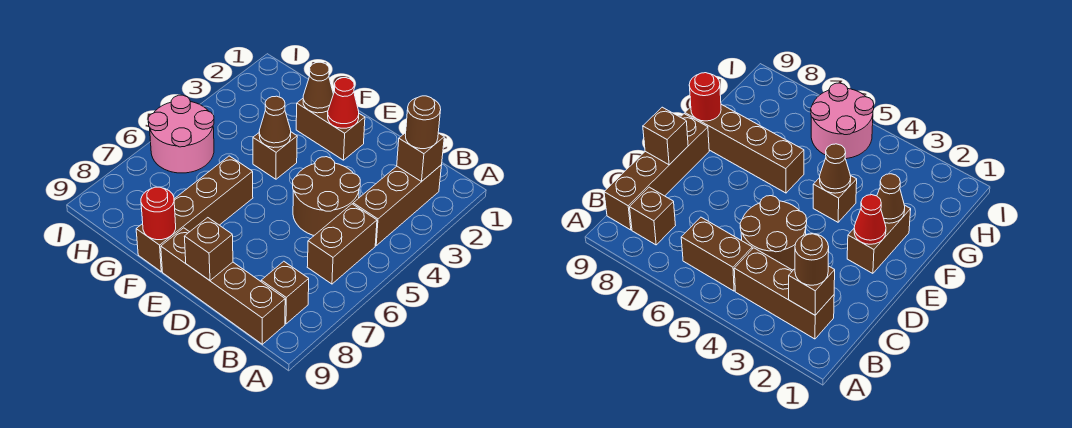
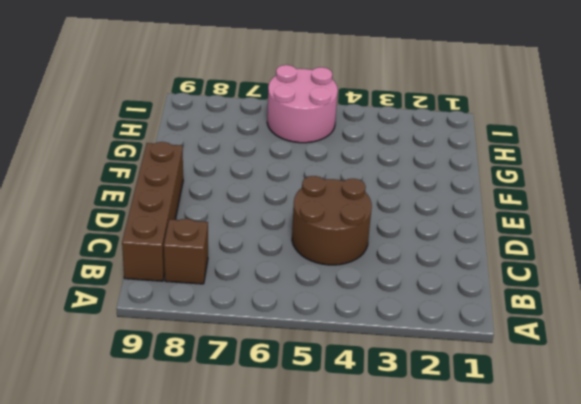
none -> brown 1x3 brick [353,165,442,245]
none -> brown 1x2 brick [307,204,377,284]
none -> brown 1x2 brick [296,99,365,160]

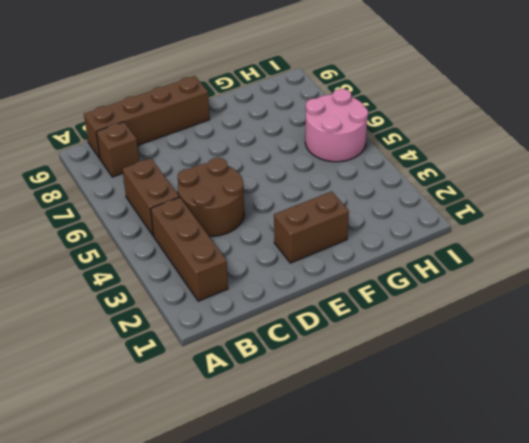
none -> brown 1x1 brick [253,132,297,179]
none -> brown 1x4 brick [136,156,253,272]
none -> brown 1x1 brick [397,133,444,181]

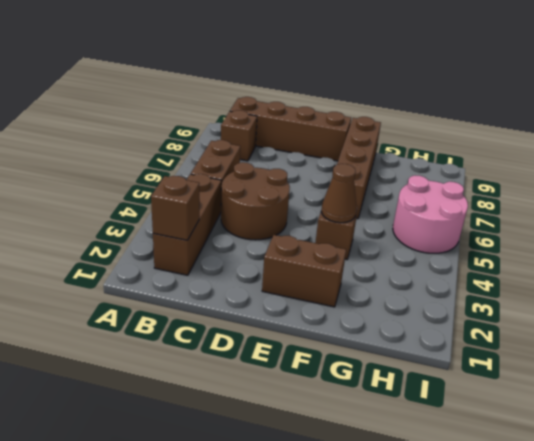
none -> brown 1x1 brick [184,218,233,280]
none -> red 1x1 cone [328,78,359,128]
none -> brown 1x1 cone [303,62,333,113]

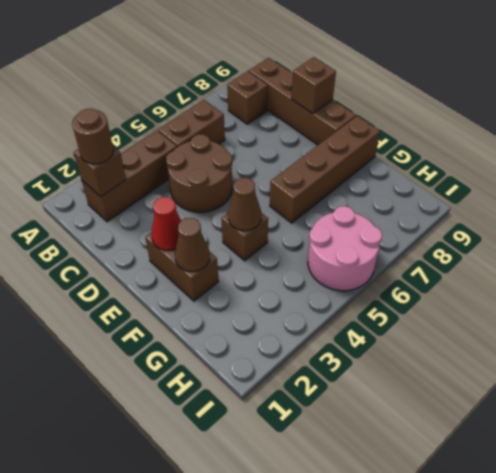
none -> red 1x1 round brick [141,187,176,240]

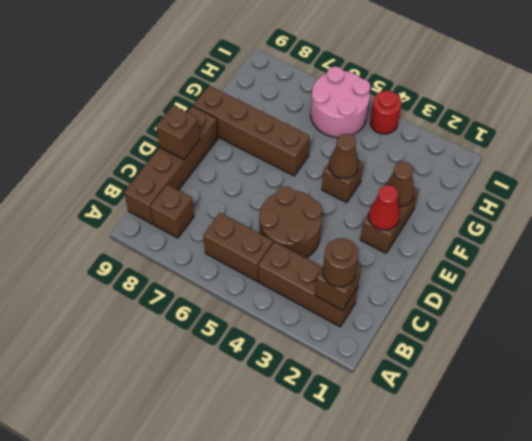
red 1x1 round brick [370,91,401,134] -> red 1x1 round brick moved to [141,187,176,240]

